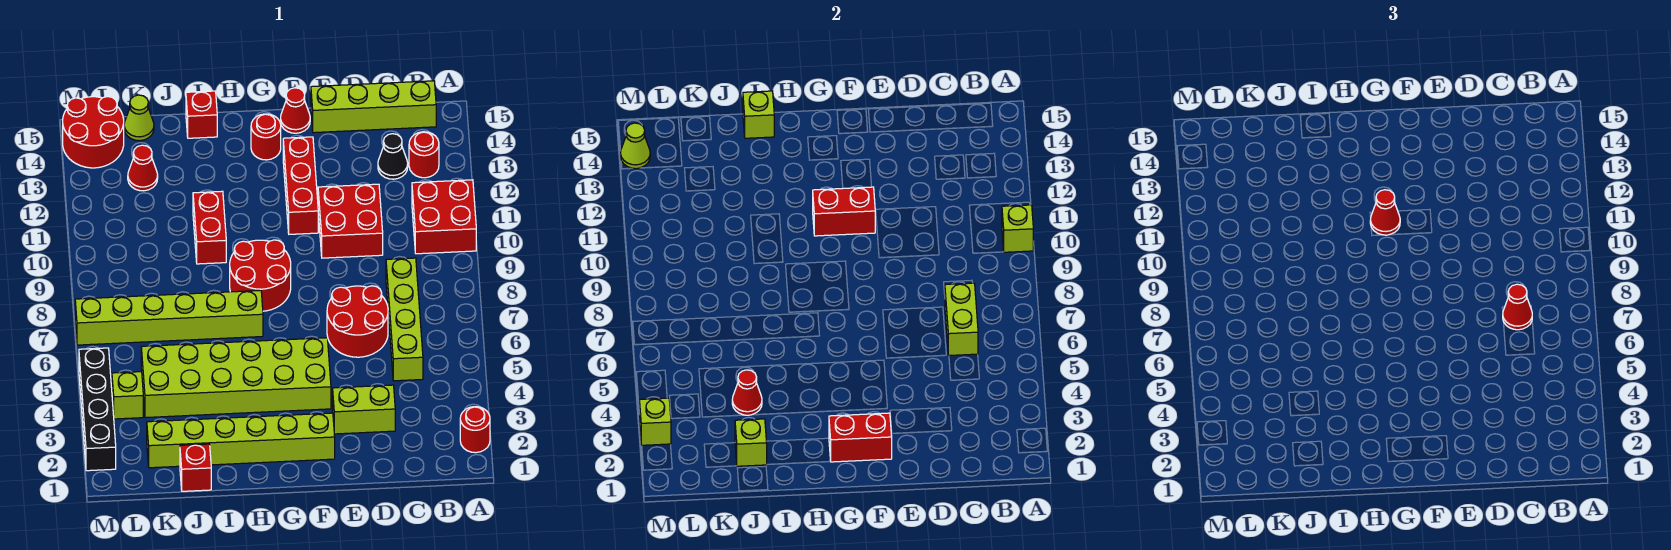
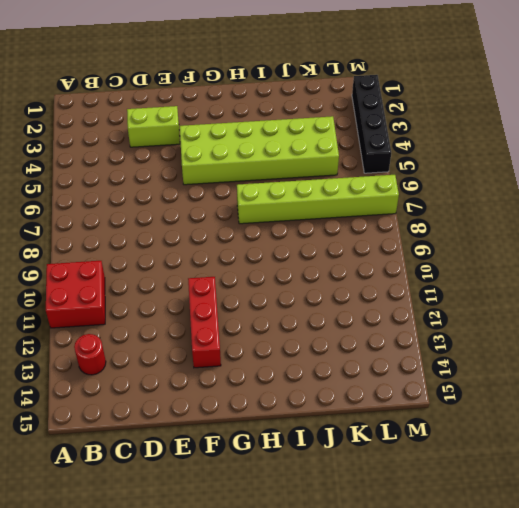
none -> red 1x1 round brick [460,407,490,453]
none -> lime 1x4 brick [311,81,436,133]
none -> lime 1x4 brick [386,258,423,381]
none -> black 1x1 cone [378,134,408,179]

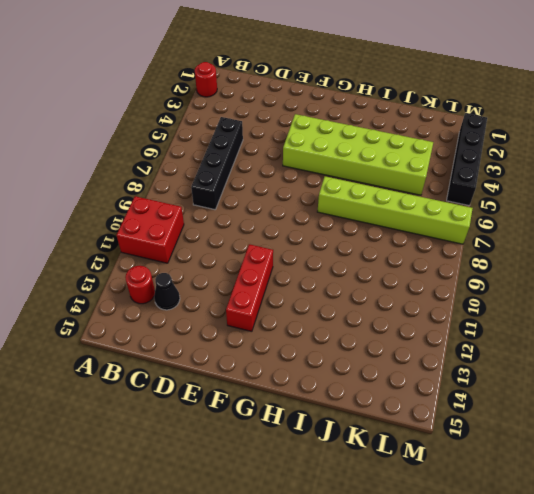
black 1x4 brick [191,117,243,210] -> lime 1x4 brick [386,258,423,381]
none -> lime 1x4 brick [311,81,436,133]
none -> lime 1x2 brick [333,385,395,434]
none -> red 2x2 round brick [327,286,388,357]
none -> red 2x2 brick [318,184,383,258]

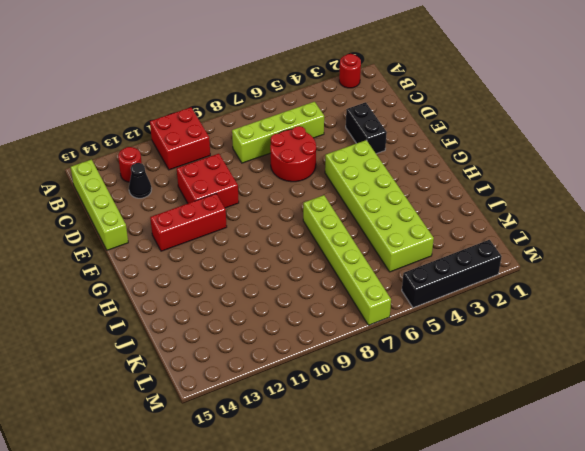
black 1x2 brick [346,102,387,154] -> lime 1x2 brick [333,385,395,434]
none -> lime 1x6 brick [147,413,335,468]
none -> red 1x1 cone [281,88,310,133]
none -> red 2x2 round brick [230,240,291,311]
none -> red 1x1 round brick [251,114,281,160]

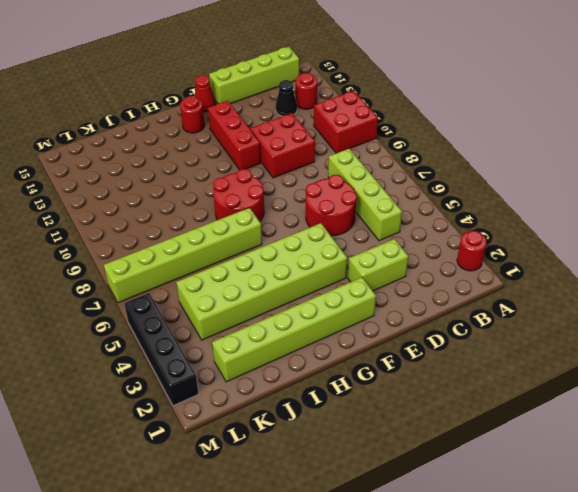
none -> red 1x2 brick [193,191,226,264]
none -> red 1x1 brick [186,91,217,138]
none -> red 1x1 brick [180,444,211,491]
none -> red 1x1 cone [128,145,158,191]

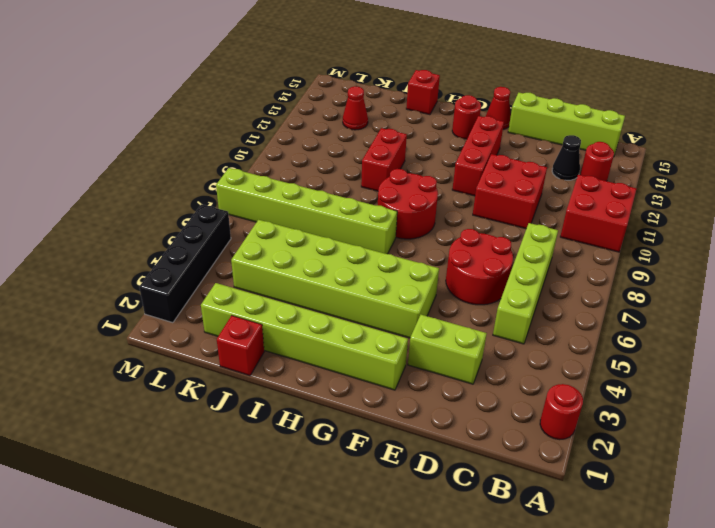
none -> lime 1x1 cone [124,95,154,141]
none -> lime 1x1 brick [112,372,143,419]
none -> red 2x2 round brick [63,97,124,168]
none -> lime 1x1 brick [1002,205,1033,252]

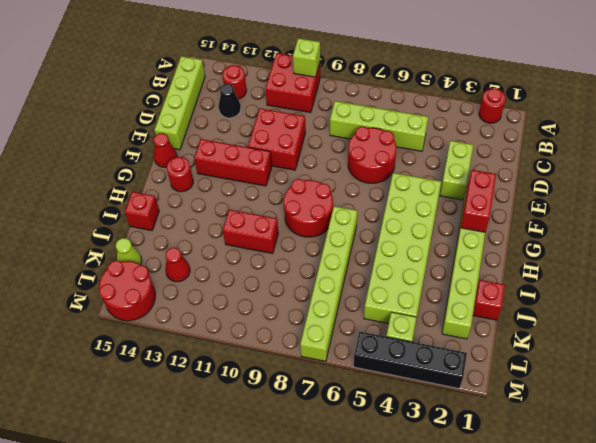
none -> lime 1x2 brick [945,283,978,355]
none -> red 1x2 brick [813,187,875,236]
none -> lime 1x1 brick [743,91,774,138]
none -> lime 1x1 brick [735,419,767,466]

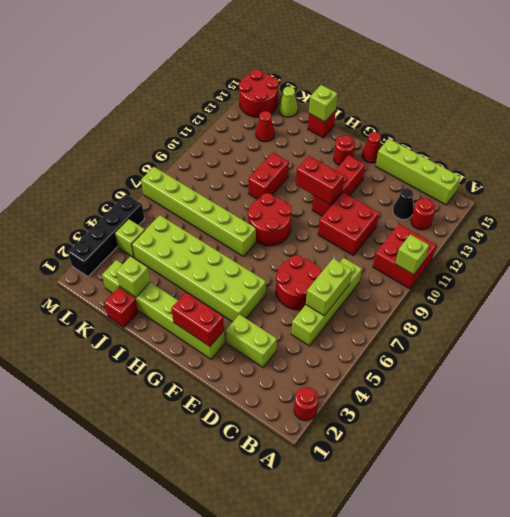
none -> red 1x1 cone [732,370,762,415]
none -> lime 1x1 brick [640,398,671,445]
none -> lime 1x1 cone [621,123,650,169]
none -> red 1x1 cone [1503,284,1532,330]

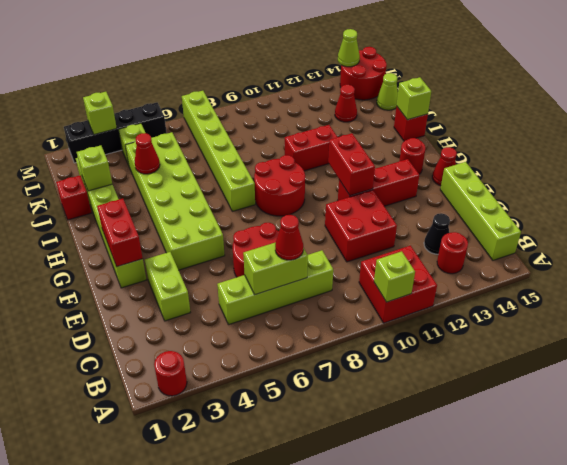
none -> red 1x1 cone [1370,190,1400,235]

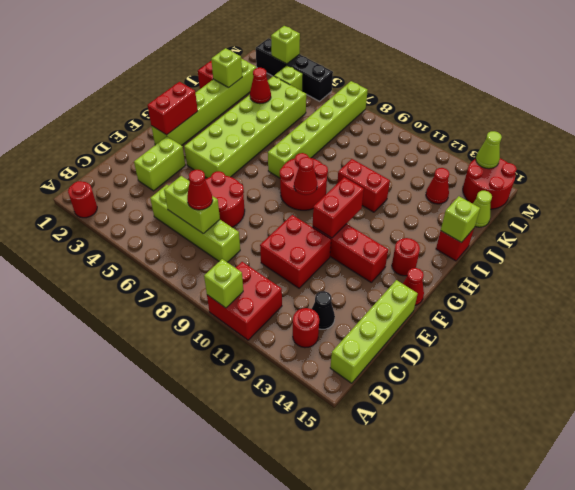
red 1x1 cone [294,157,317,195] -> red 1x1 cone moved to [1370,190,1400,235]

